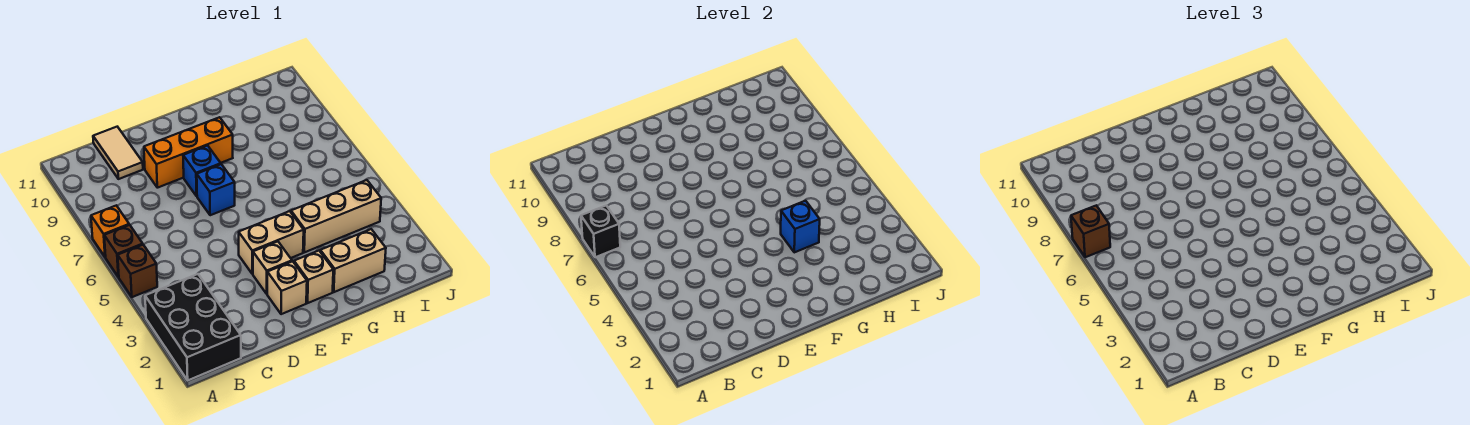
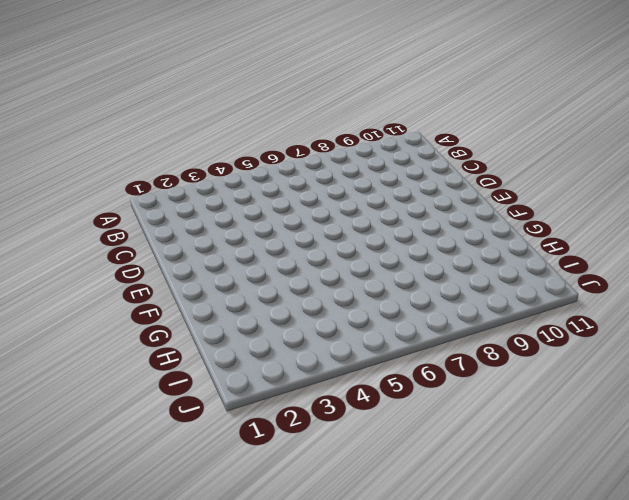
none -> black 2x3 brick [145,274,241,380]
none -> brown 1x1 brick [118,245,157,297]
none -> brown 1x1 brick [104,225,143,277]

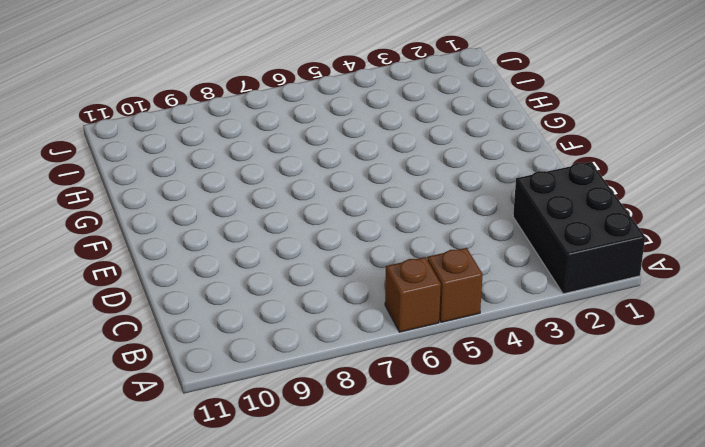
black 2x3 brick [513,162,645,294] -> black 2x3 brick turned to [145,274,241,380]
none -> orange 1x1 brick [91,206,129,257]
none -> tan 1x2 tile [93,127,143,179]
none -> orange 1x3 brick [144,117,233,188]

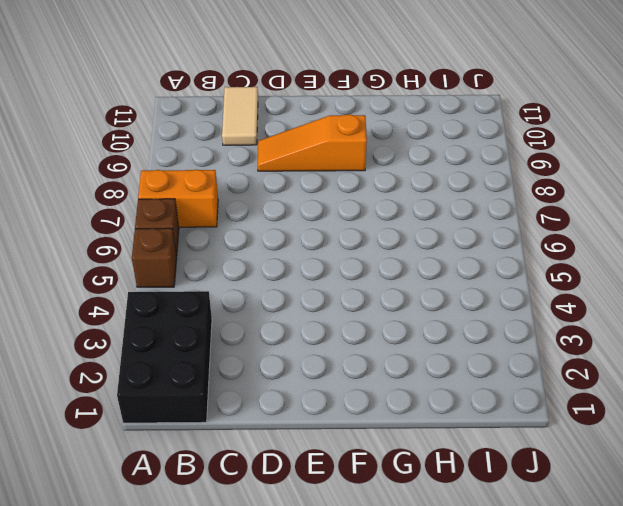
orange 1x2 brick [138,170,218,227] -> orange 1x1 brick [91,206,129,257]
orange 1x3 slope [258,114,367,171] -> orange 1x3 brick [144,117,233,188]
none -> tan 1x1 brick [267,261,307,314]
none -> tan 1x1 brick [253,242,292,294]
none -> tan 1x2 brick [239,211,304,274]

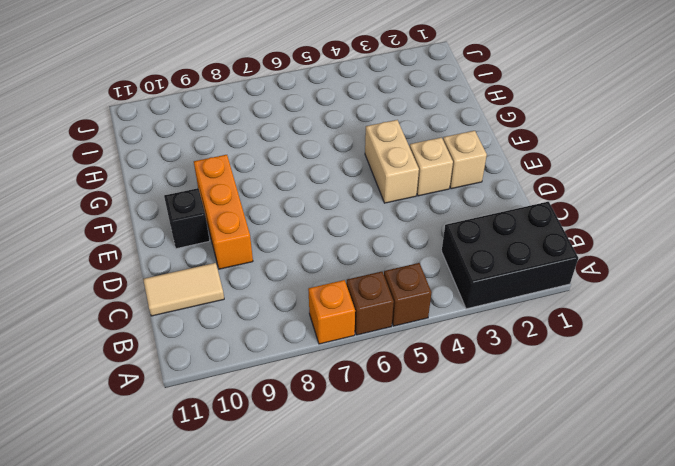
black 1x1 brick [164,188,210,249] -> black 1x1 brick moved to [581,206,620,257]
none -> blue 1x1 brick [197,164,235,215]
none -> blue 1x1 brick [183,146,221,196]
none -> tan 1x1 brick [294,251,333,303]

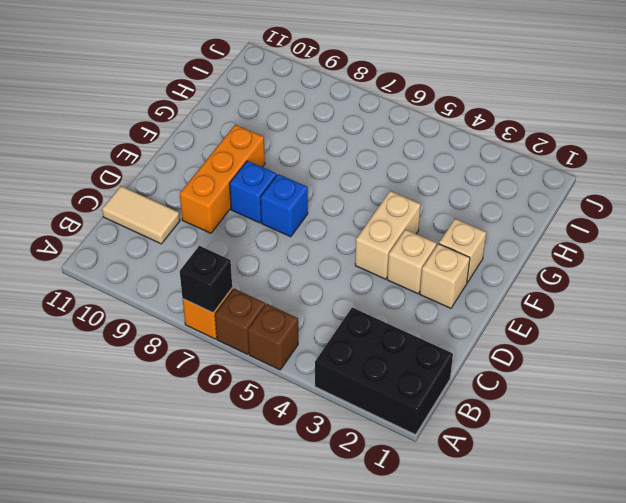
none -> tan 1x2 brick [320,229,386,292]
none -> tan 1x3 brick [291,180,381,252]
none -> blue 1x1 brick [781,201,820,252]

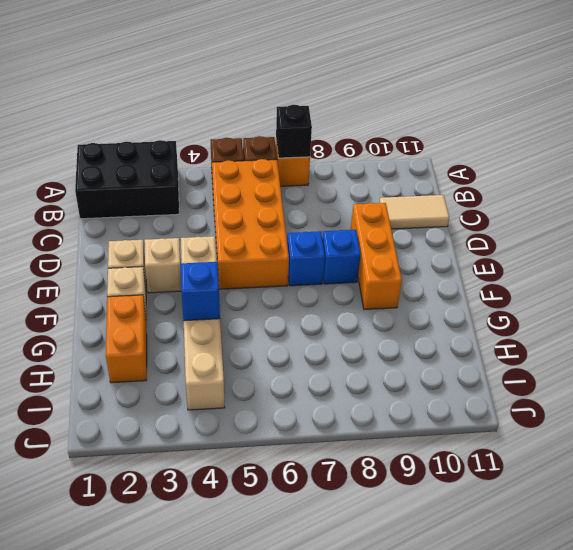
orange 2x4 brick [212,159,289,289] -> none
orange 1x2 brick [106,295,147,383] -> tan 1x2 brick [320,229,386,292]
none -> brown 1x1 brick [1071,206,1110,257]

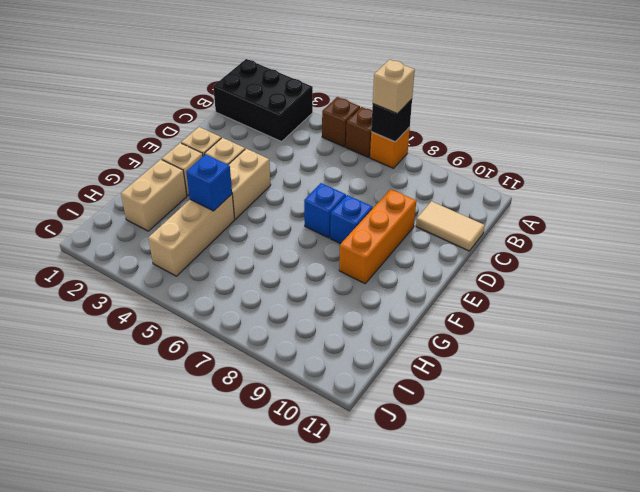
tan 1x1 brick [373,60,415,113] -> brown 1x1 brick [1071,206,1110,257]

